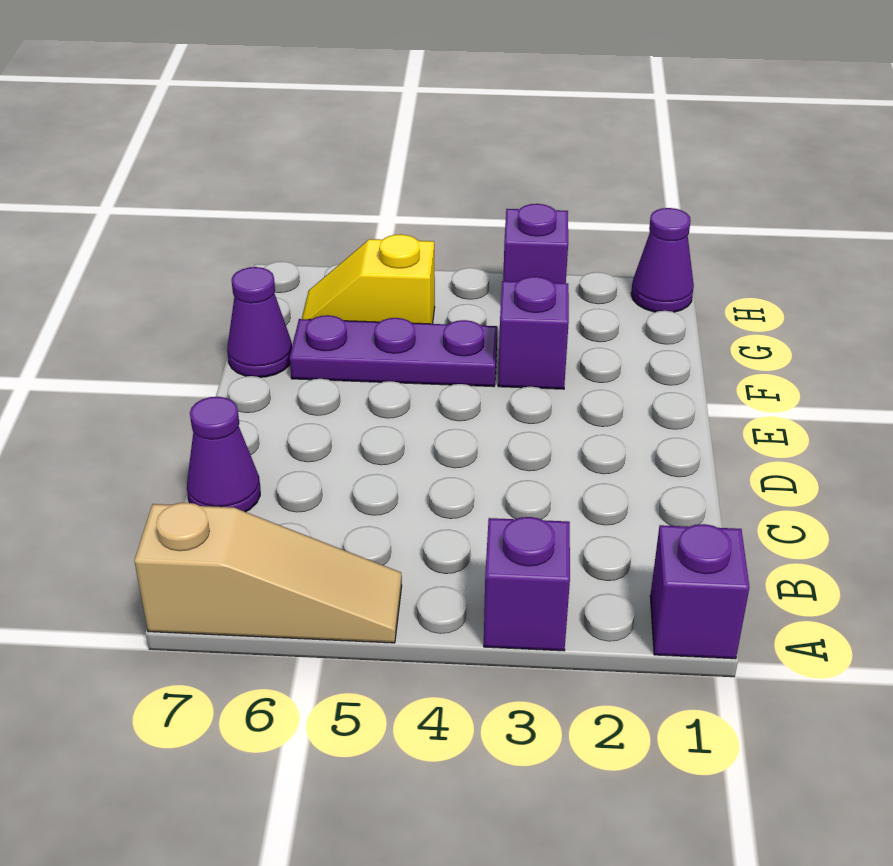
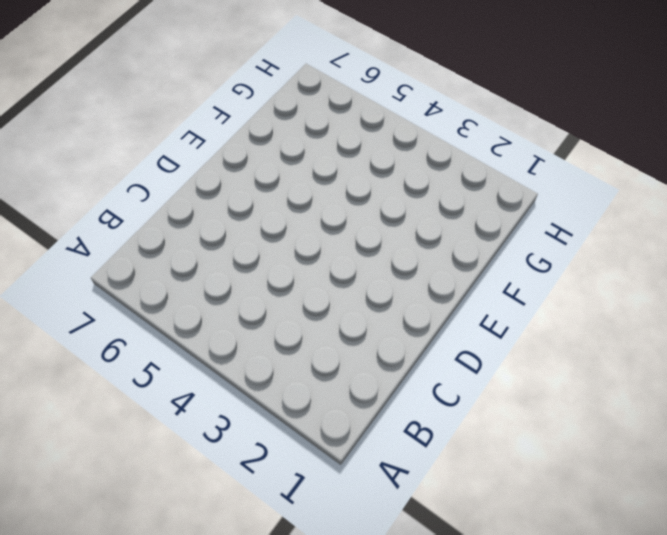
none -> purple 1x1 brick [650,524,749,659]
none -> purple 1x1 brick [484,517,570,651]

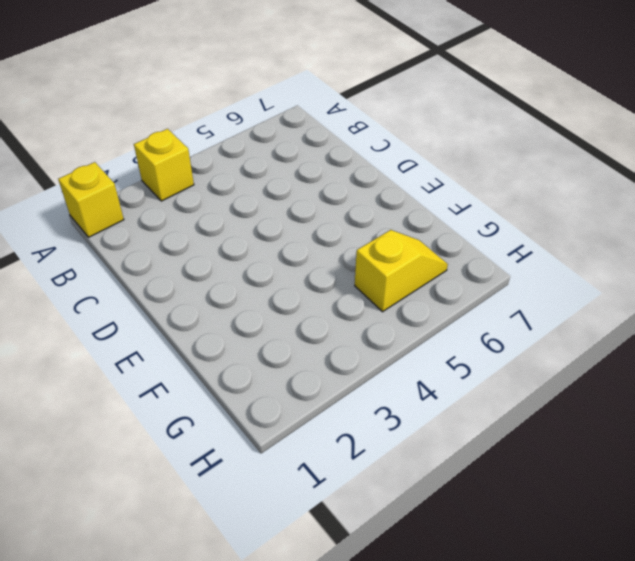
yellow 1x1 brick [58,162,124,237] -> purple 1x1 brick [650,524,749,659]
yellow 1x1 brick [134,129,194,201] -> purple 1x1 brick [484,517,570,651]
none -> tan 1x3 slope [134,503,402,643]
none -> purple 1x1 cone [187,397,260,512]

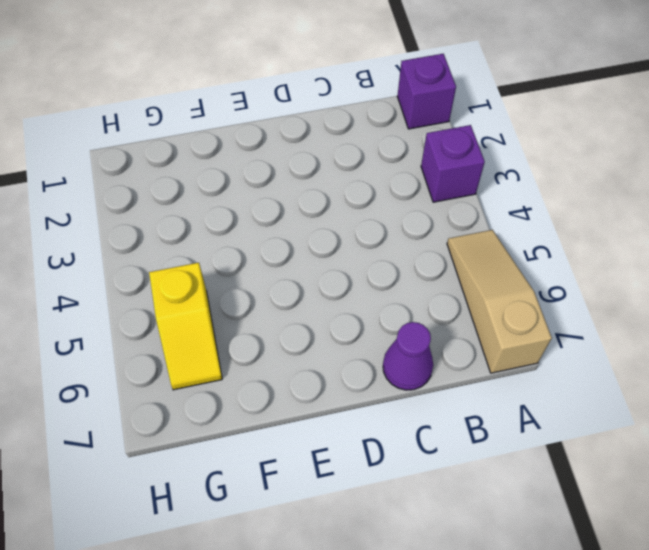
none -> purple 1x1 brick [498,277,569,389]
none -> purple 1x3 plate [290,315,498,387]

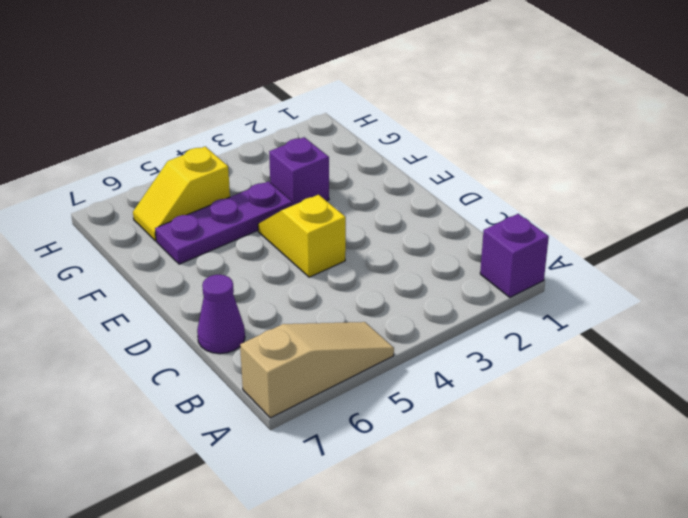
yellow 1x2 slope [258,195,346,277] -> none
none -> purple 1x1 brick [484,517,570,651]
none -> purple 1x1 cone [227,267,292,377]

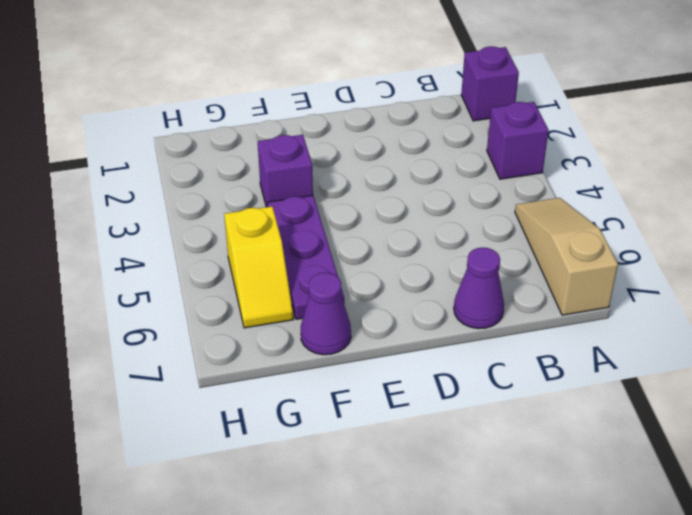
none -> purple 1x1 cone [631,208,694,312]
none -> purple 1x1 brick [503,204,568,283]

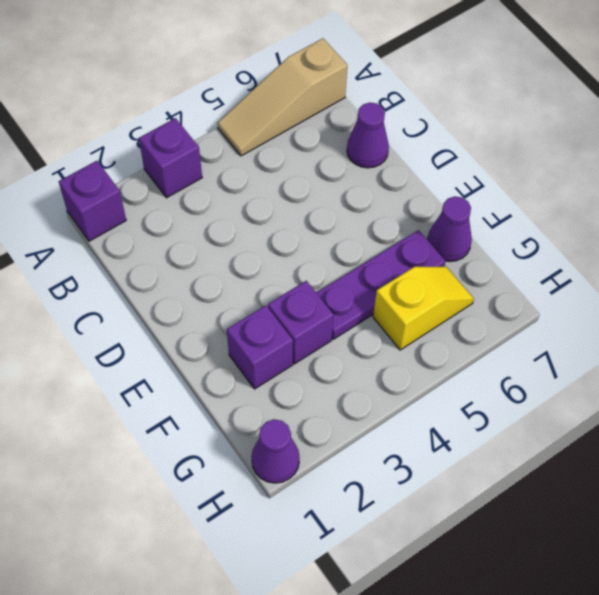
purple 1x1 brick [227,305,293,389] -> purple 1x1 brick moved to [503,204,568,283]

